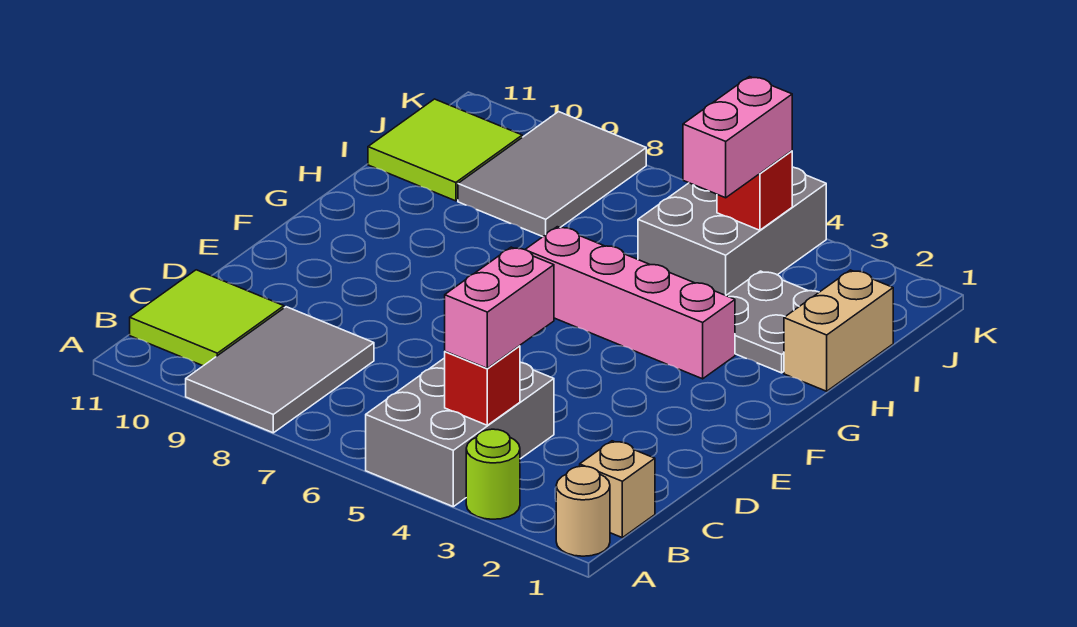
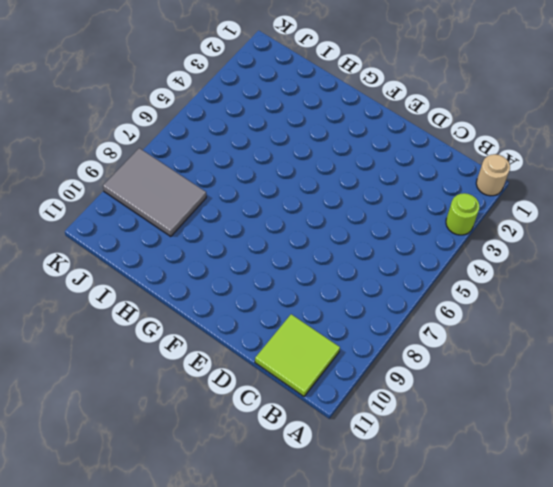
none -> grey 2x3 brick [366,358,554,507]
none -> grey 2x3 tile [186,307,374,433]
none -> tan 1x1 brick [580,441,655,538]

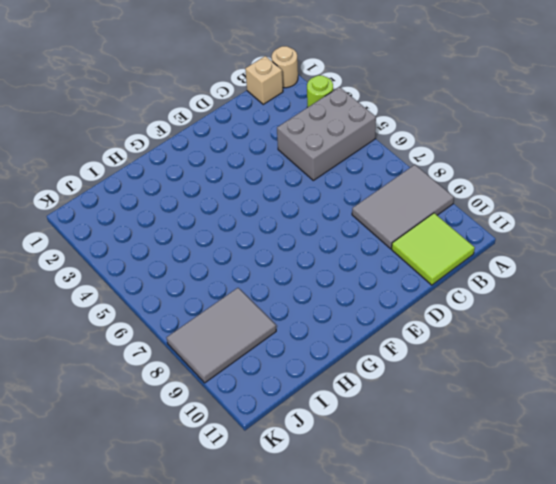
none -> pink 1x4 brick [525,227,735,379]
none -> tan 1x2 brick [784,270,893,391]
none -> grey 2x2 plate [726,271,819,373]

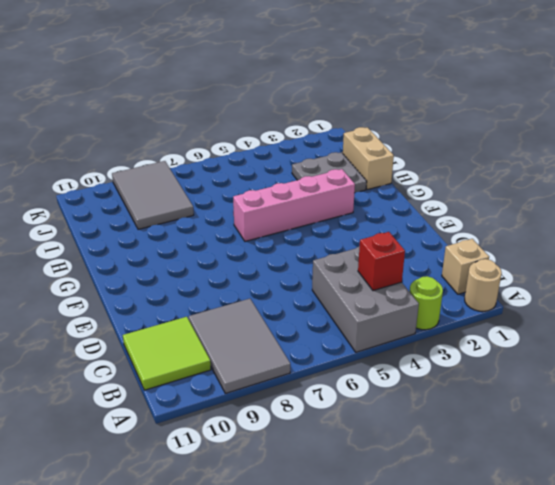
none -> grey 2x3 brick [638,167,826,295]
none -> lime 2x2 tile [368,99,522,201]
none -> red 1x1 brick [717,151,792,230]

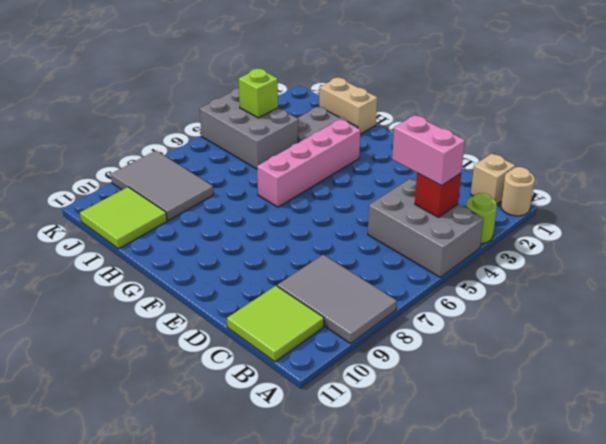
lime 1x1 brick [239,69,278,118] -> red 1x1 brick [717,151,792,230]
none -> pink 1x2 brick [683,77,792,198]

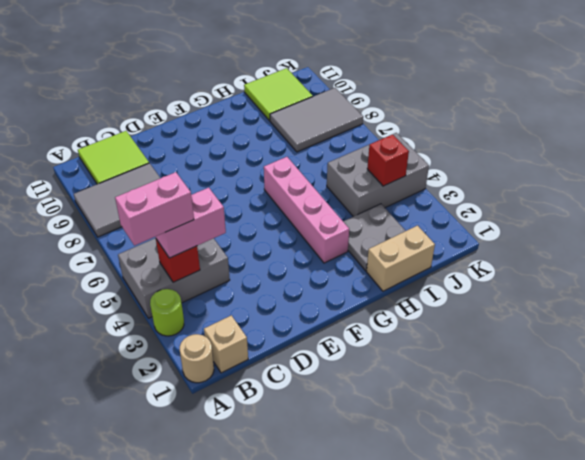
pink 1x2 brick [115,172,194,246] -> pink 1x2 brick moved to [683,77,792,198]

